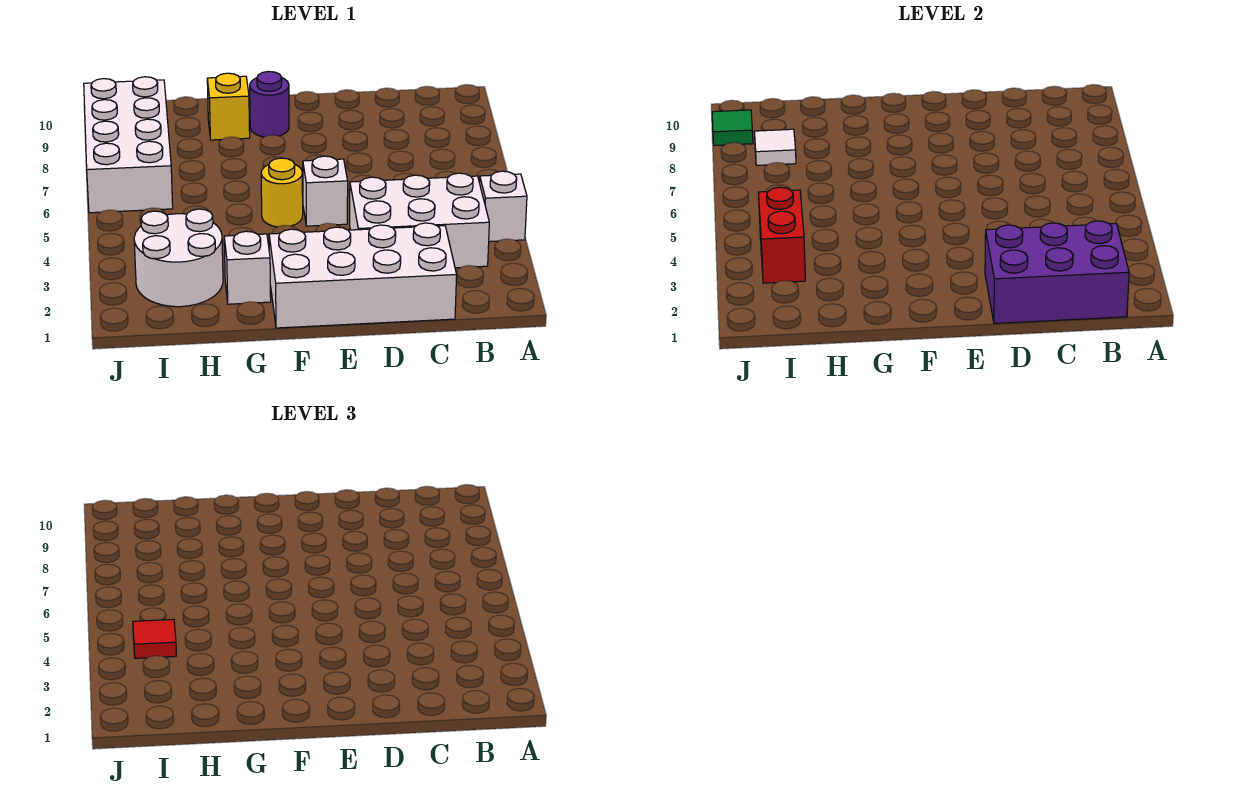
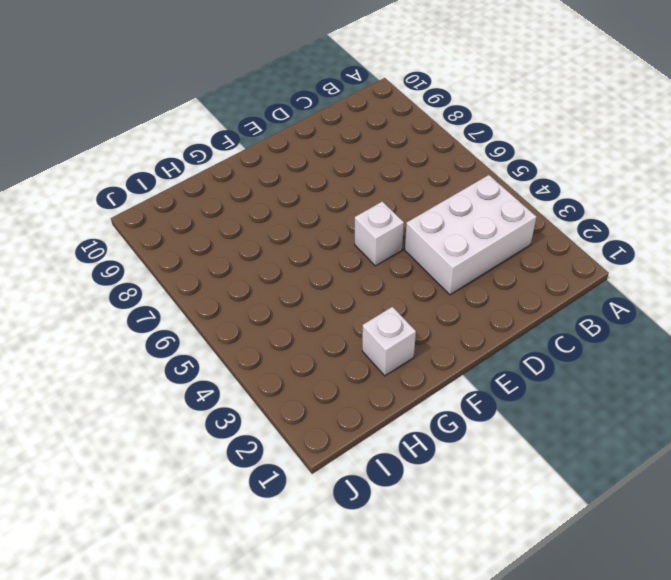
none -> white 1x1 brick [480,171,527,242]
none -> white 2x4 brick [269,223,457,328]
none -> yellow 1x1 round brick [261,158,303,227]

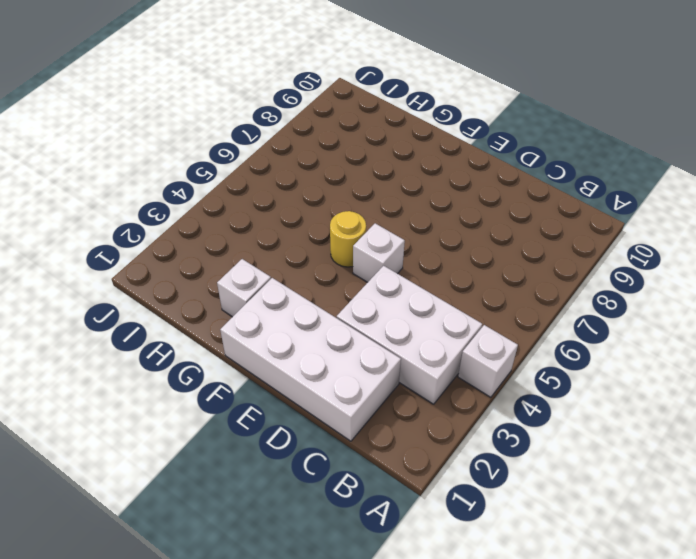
none -> purple 1x1 round brick [250,71,289,137]
none -> yellow 1x1 brick [207,73,250,140]
none -> white 2x2 round brick [134,209,223,307]

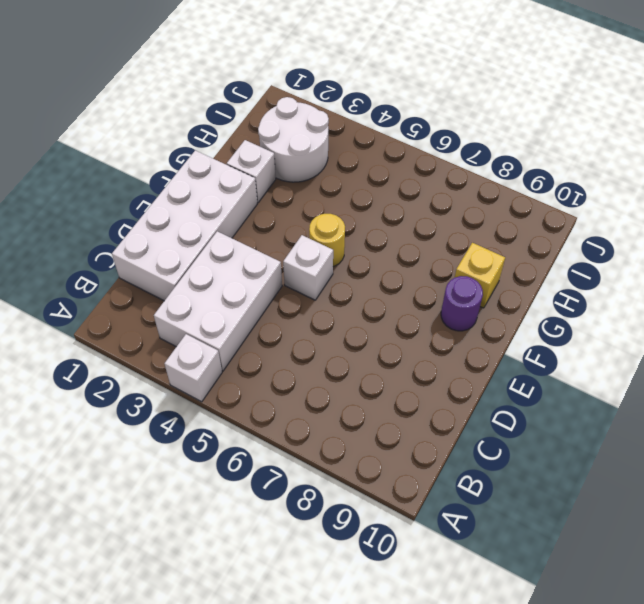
none -> white 2x4 brick [84,77,173,213]
none -> purple 2x3 brick [985,221,1129,323]
none -> red 1x2 brick [758,187,805,283]

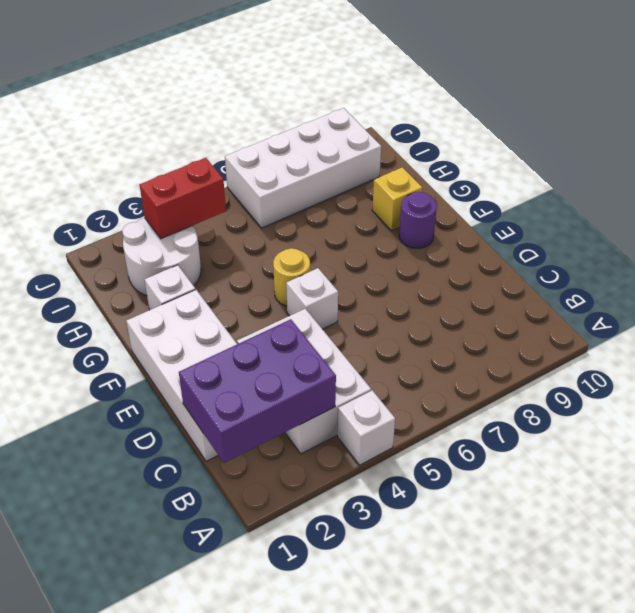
purple 2x3 brick [179,319,336,463] -> purple 2x3 brick turned to [985,221,1129,323]
none -> white 1x1 tile [754,129,796,165]
none -> green 1x1 tile [712,110,753,146]
none -> red 1x1 tile [133,619,176,658]

